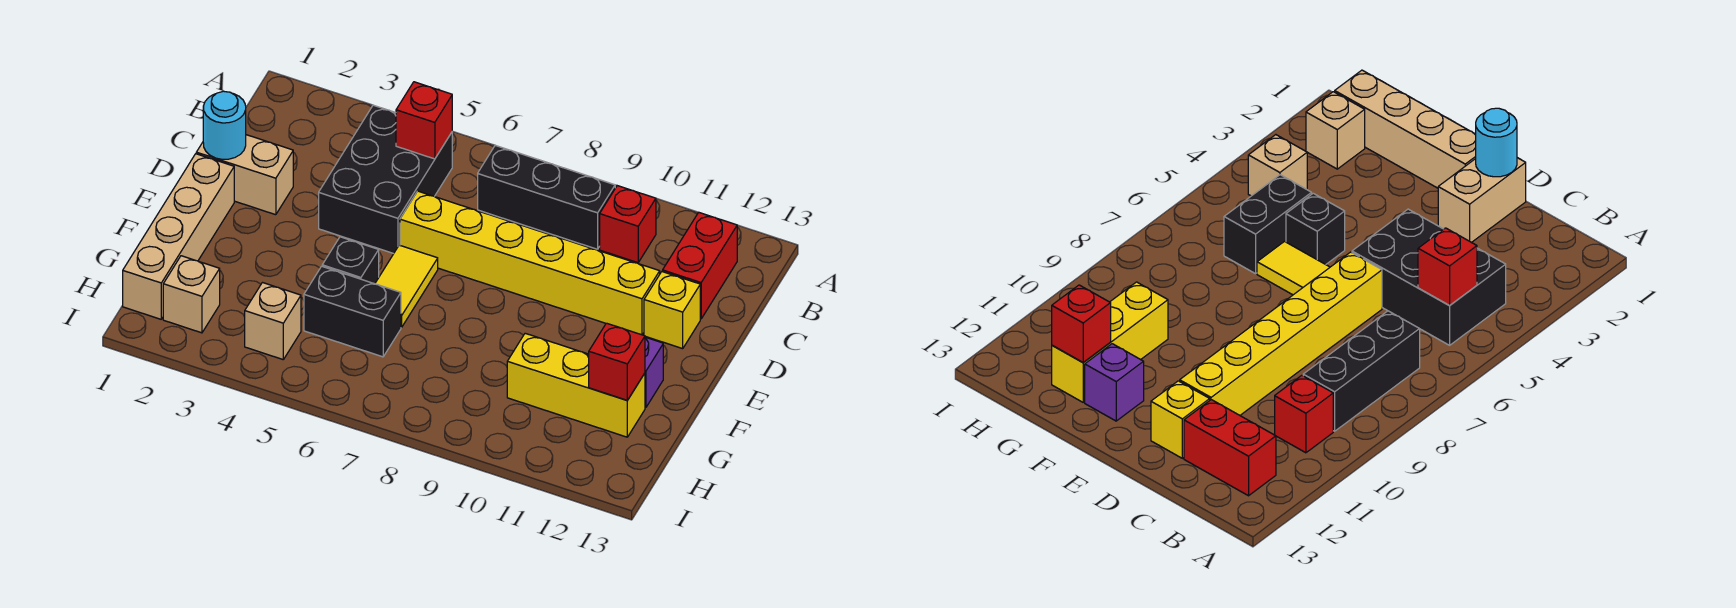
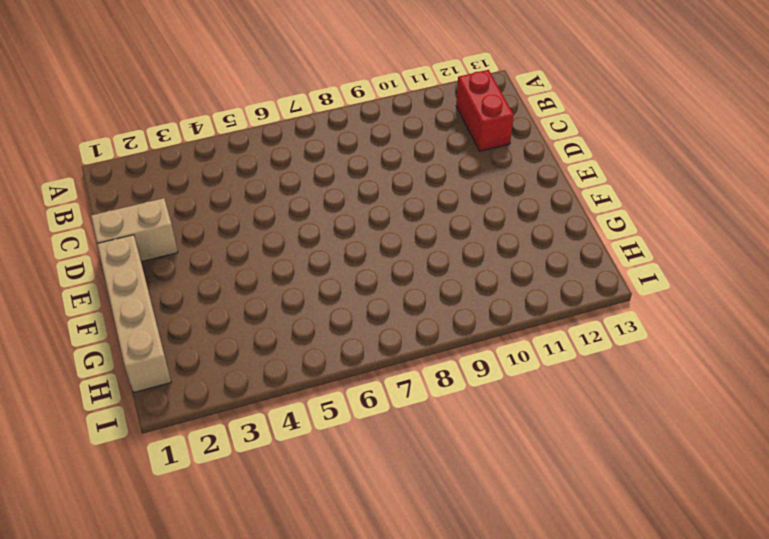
none -> black 2x3 brick [319,105,452,254]
none -> black 1x3 brick [478,145,615,249]
none -> red 1x1 brick [600,186,656,263]

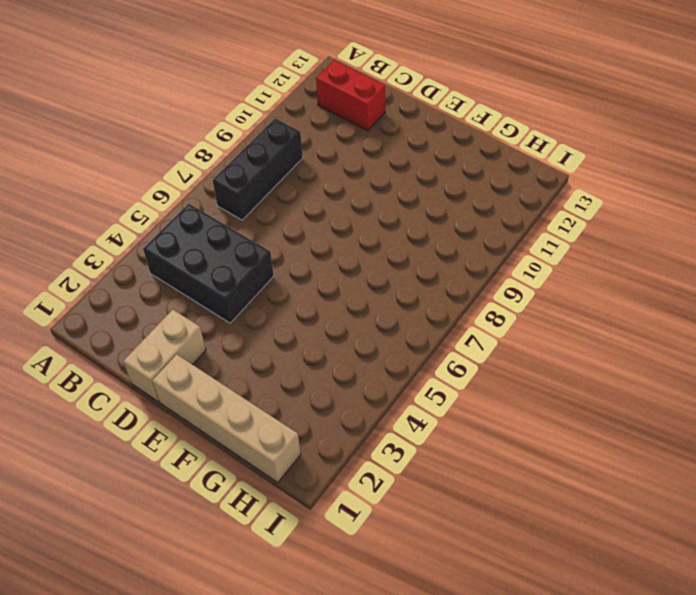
none -> red 1x1 brick [600,186,656,263]
none -> yellow 1x6 brick [400,191,660,335]
none -> yellow 1x1 brick [644,272,700,349]

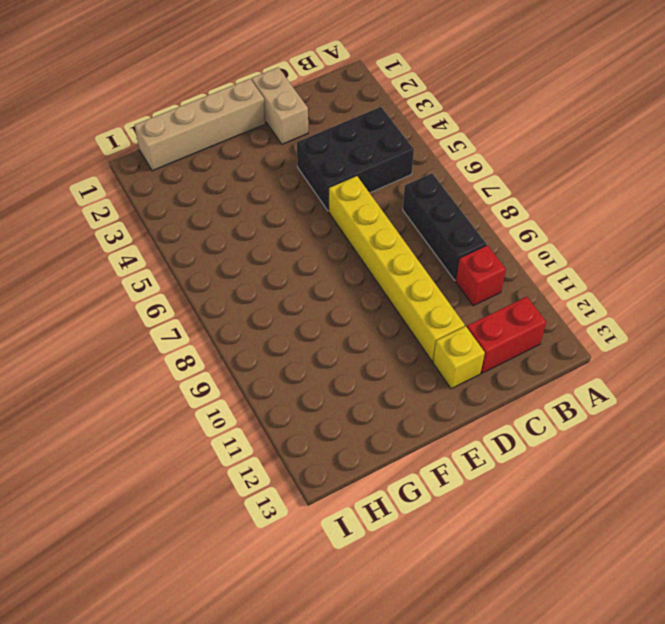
none -> yellow 1x2 tile [375,245,438,327]
none -> black 1x1 brick [322,237,379,284]
none -> purple 1x1 brick [645,337,663,408]

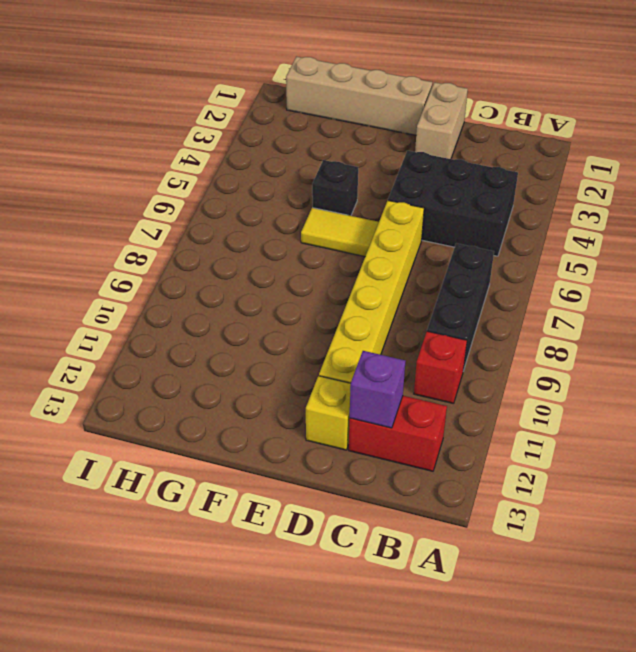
purple 1x1 brick [350,351,406,428] -> purple 1x1 brick moved to [645,337,663,408]
none -> black 1x2 brick [304,266,401,357]
none -> yellow 1x3 brick [507,333,645,437]
none -> tan 1x1 brick [163,256,220,333]

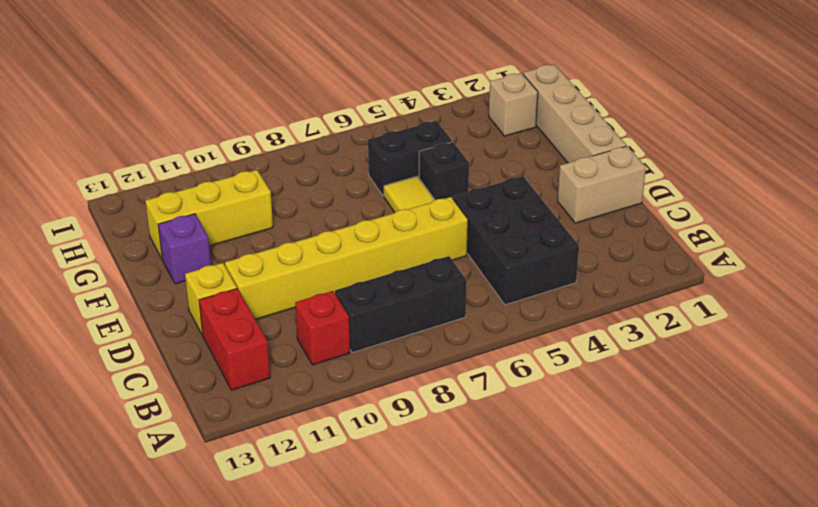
none -> tan 1x1 brick [245,283,301,359]
none -> red 1x1 brick [396,82,452,159]
none -> cyan 1x1 round brick [203,91,246,159]

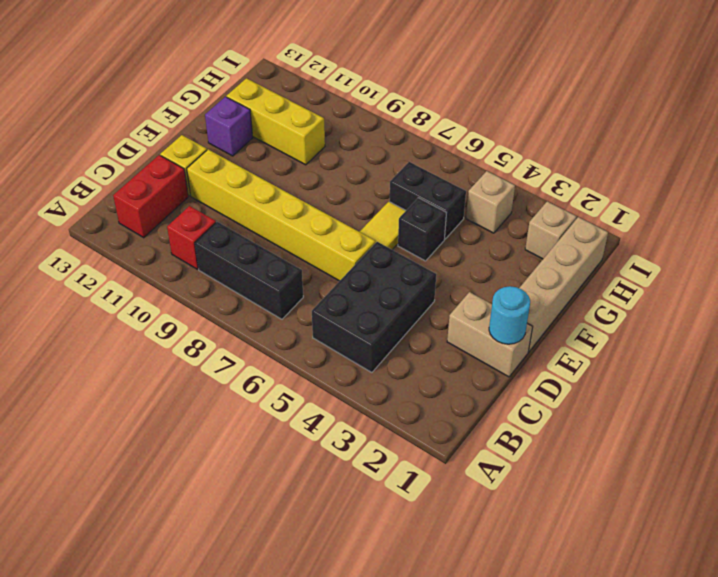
none -> red 1x1 brick [396,82,452,159]
none -> red 1x1 brick [589,323,645,400]

